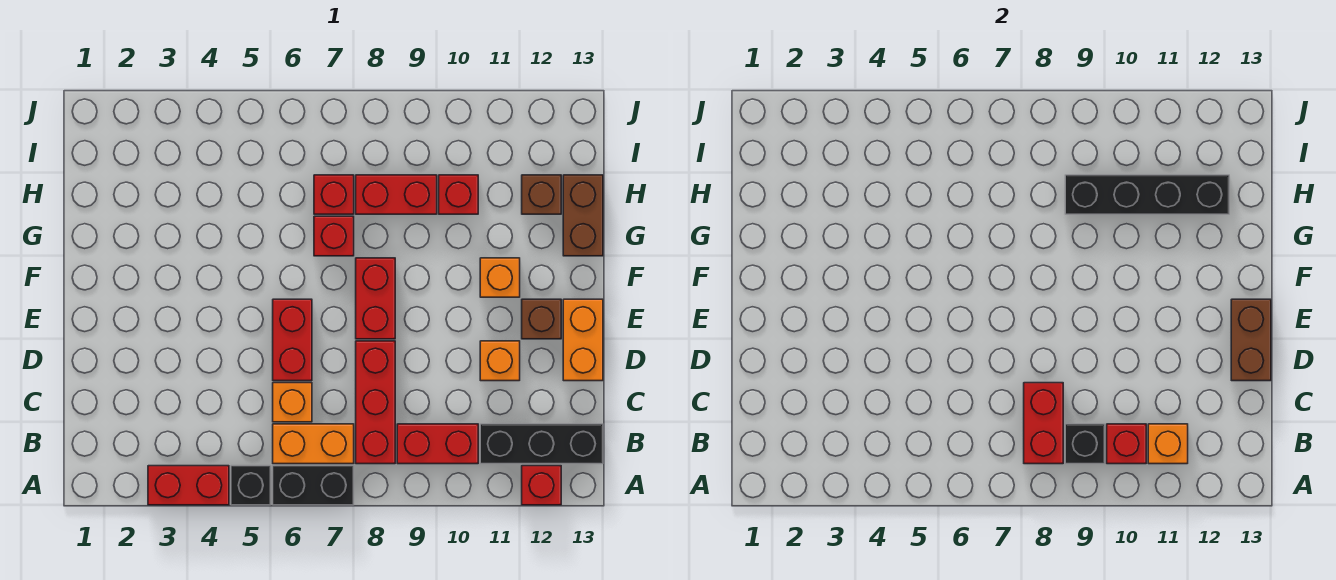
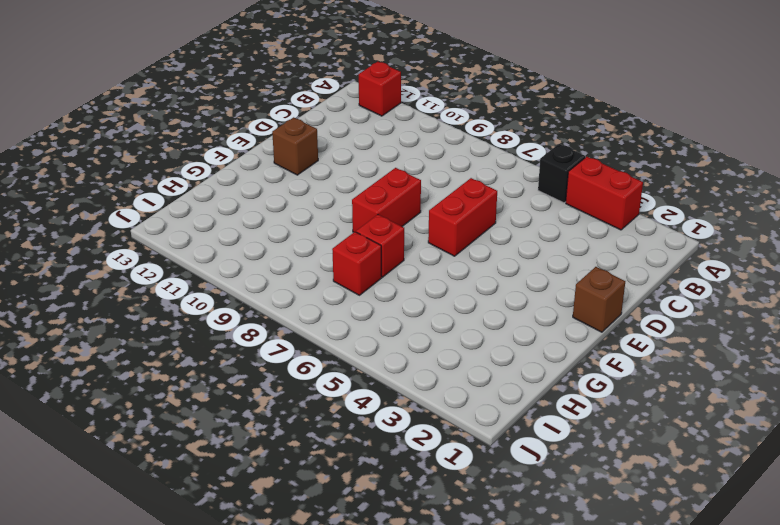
brown 1x1 brick [573,267,625,332] -> brown 1x1 brick moved to [522,175,561,214]
none -> black 1x2 brick [273,466,354,505]
none -> orange 1x2 brick [273,424,354,464]
none -> red 1x3 brick [356,341,395,464]

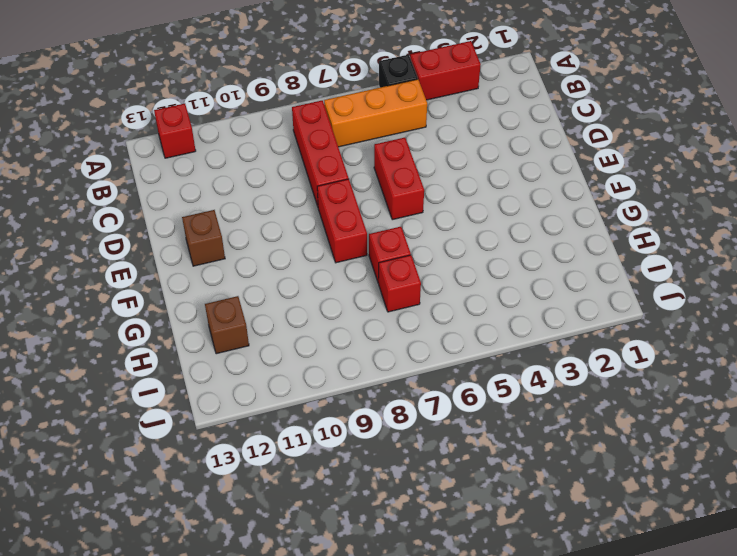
orange 1x3 brick [324,79,427,147] -> orange 1x2 brick [273,424,354,464]
none -> black 1x2 brick [273,466,354,505]
none -> red 1x2 brick [397,424,478,464]
none -> black 1x3 brick [480,424,603,464]

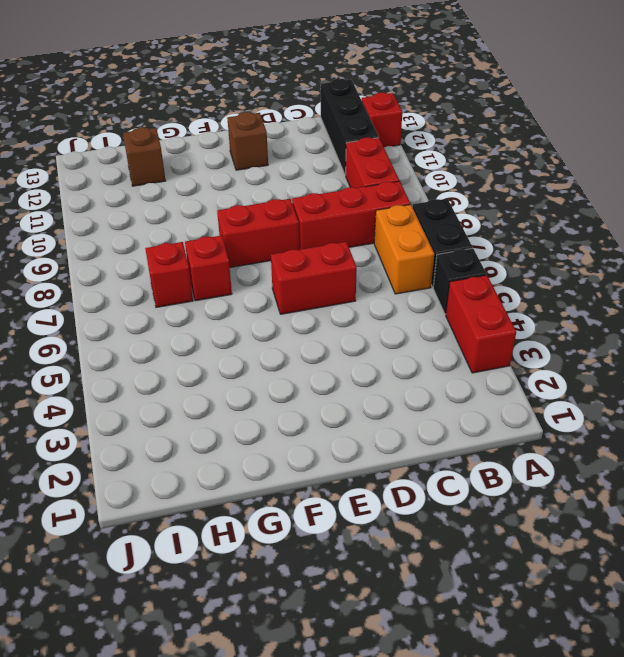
none -> orange 1x1 brick [273,383,312,422]
none -> orange 1x1 brick [480,341,520,381]
none -> orange 1x2 brick [563,299,603,381]

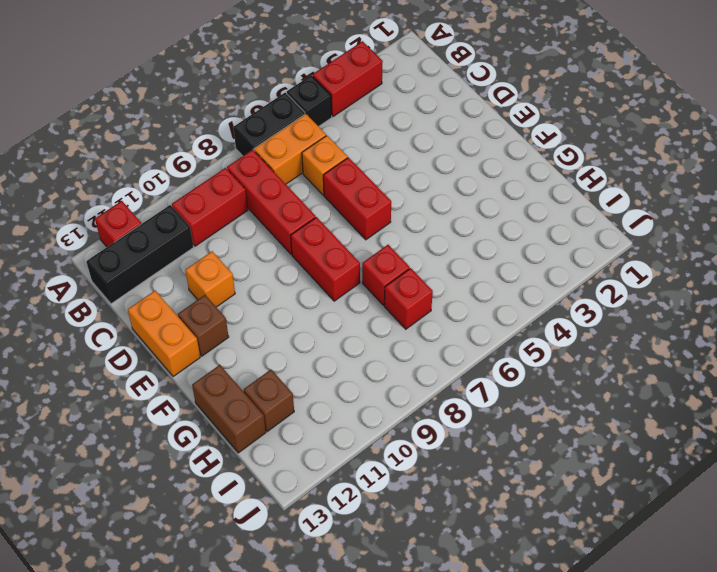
none -> orange 1x1 brick [480,258,520,297]
none -> red 1x2 brick [356,175,437,214]
none -> red 1x1 brick [439,175,478,214]

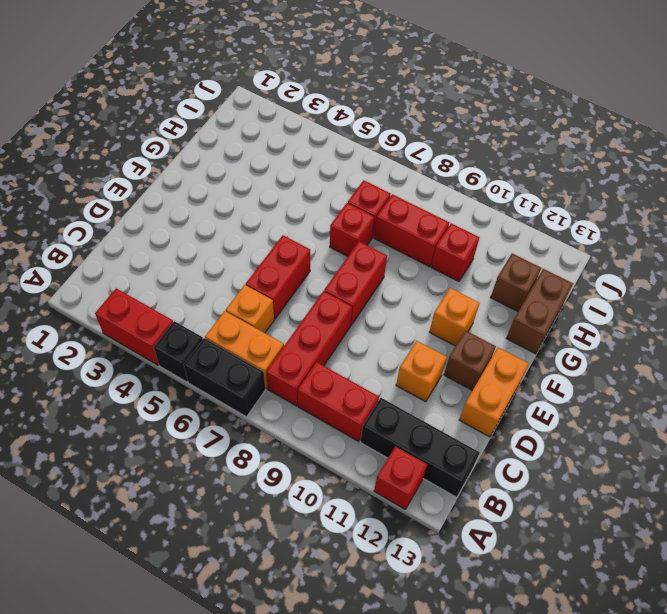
none -> red 1x2 brick [1024,383,1063,464]
none -> black 1x1 brick [1065,424,1105,464]
none -> red 1x1 brick [1107,424,1146,464]

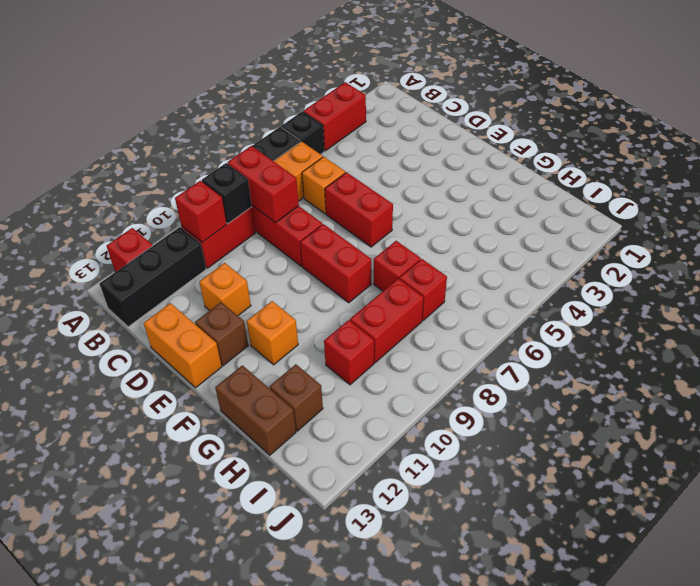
none -> orange 1x1 brick [1148,424,1188,464]
none -> brown 1x2 brick [1231,299,1271,381]
none -> black 1x4 brick [1065,175,1229,214]

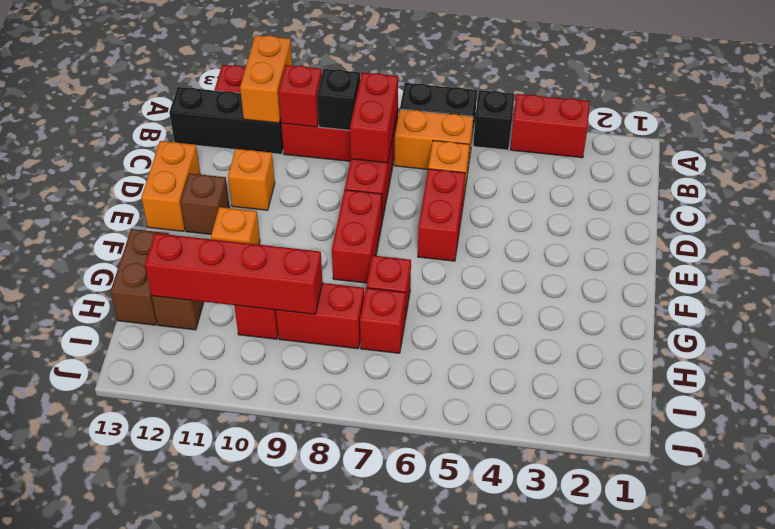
orange 1x2 brick [240,35,292,123] -> orange 1x1 brick [1148,424,1188,464]
red 1x4 brick [145,233,323,314] -> black 1x4 brick [1065,175,1229,214]
none -> brown 1x2 brick [1231,299,1271,381]

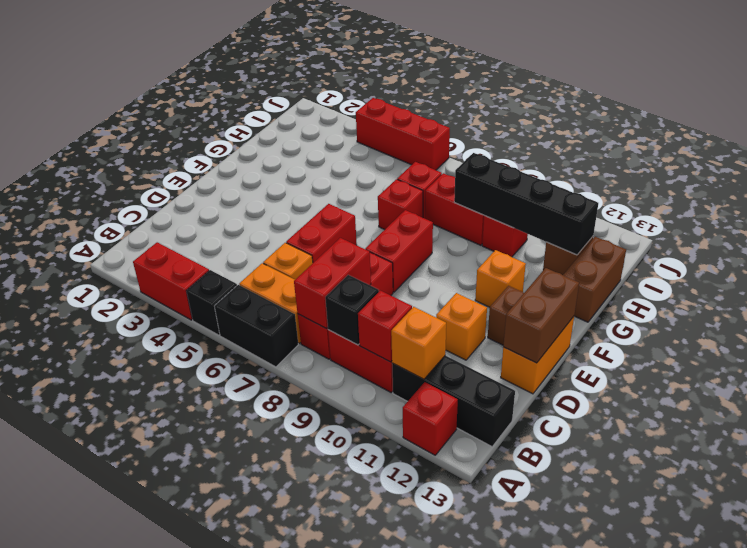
red 1x3 brick [356,98,450,170] -> none

